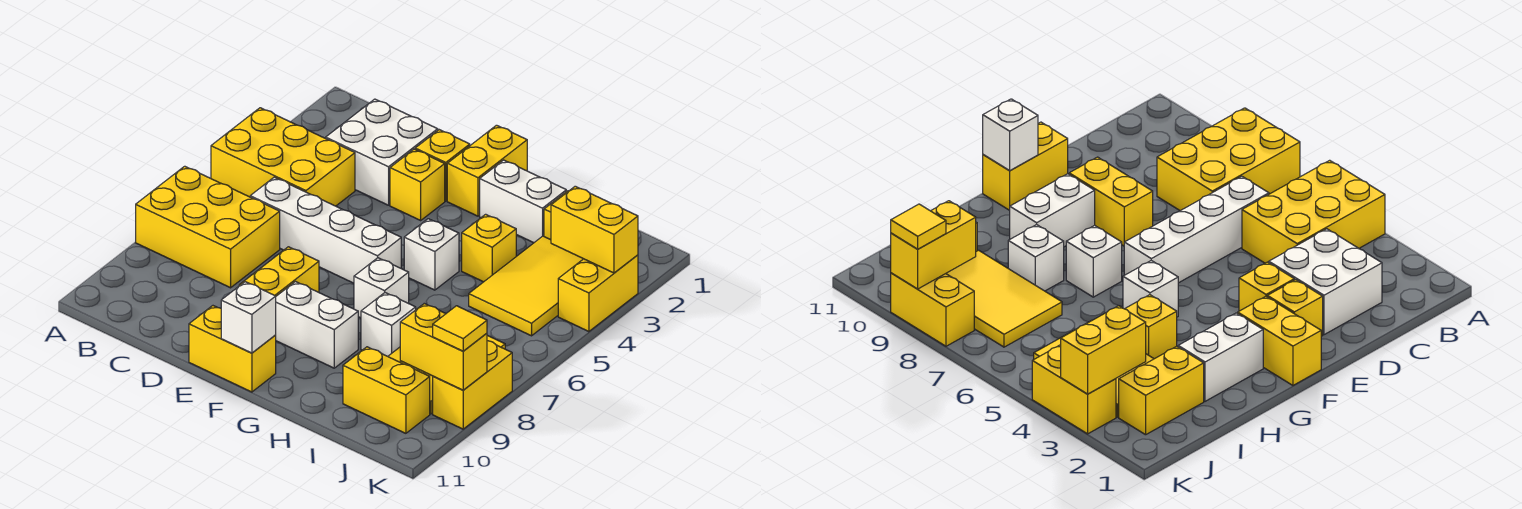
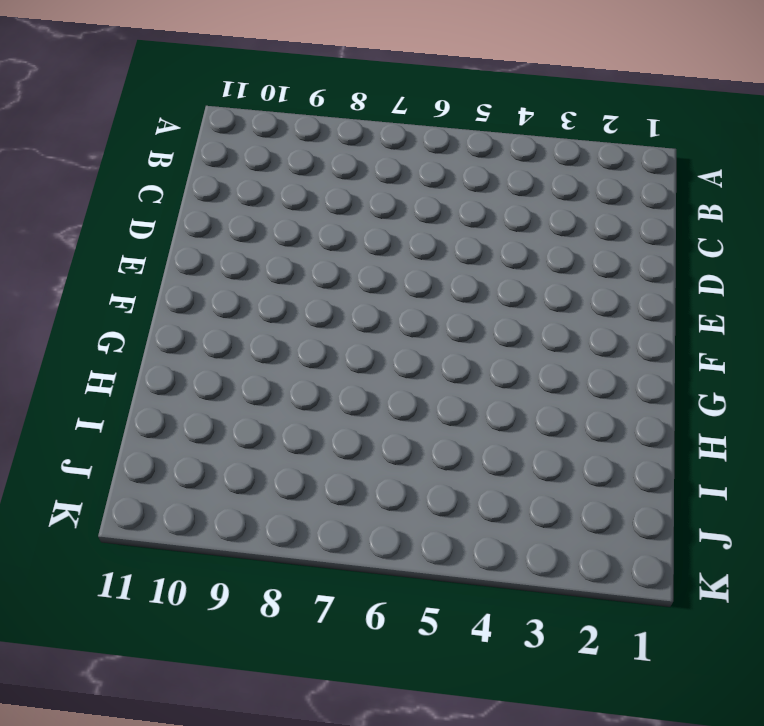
none -> yellow 2x3 brick [211,108,355,206]
none -> yellow 2x3 brick [136,166,280,288]
none -> white 2x2 brick [326,99,438,205]

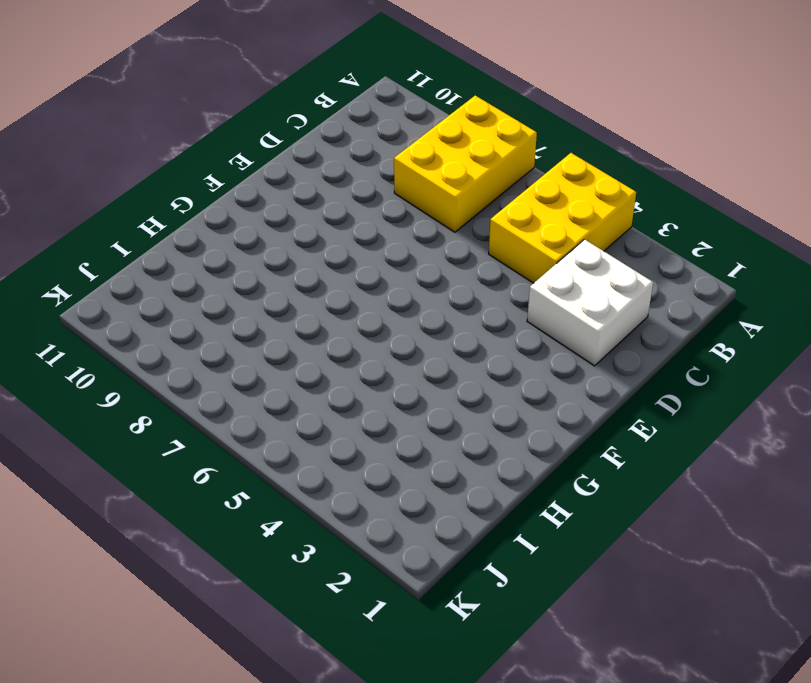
none -> white 1x4 brick [250,177,401,283]
none -> yellow 1x1 brick [415,130,470,201]
none -> yellow 1x1 brick [390,149,445,220]

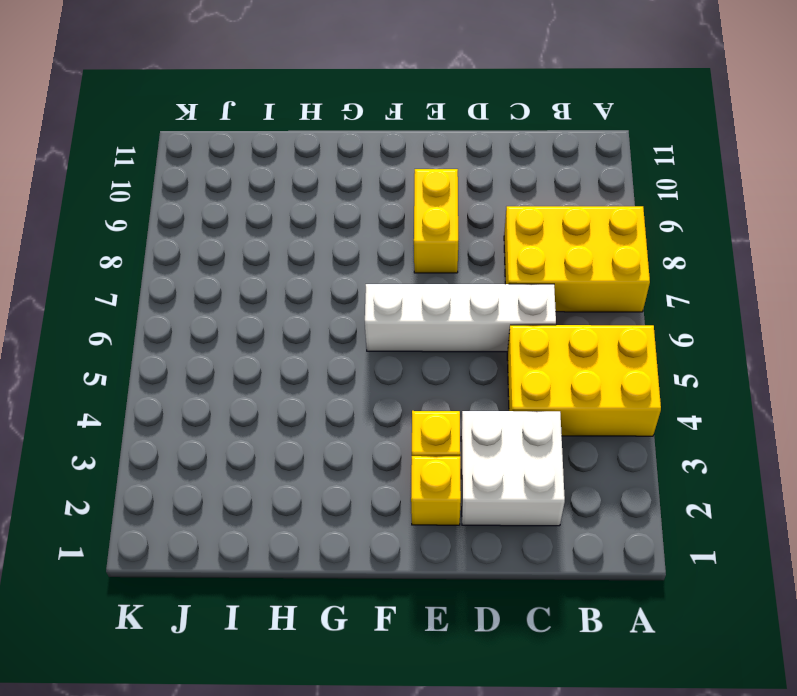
none -> yellow 1x2 brick [189,306,276,392]
none -> yellow 1x2 brick [447,125,527,216]
none -> white 1x2 brick [276,282,358,368]

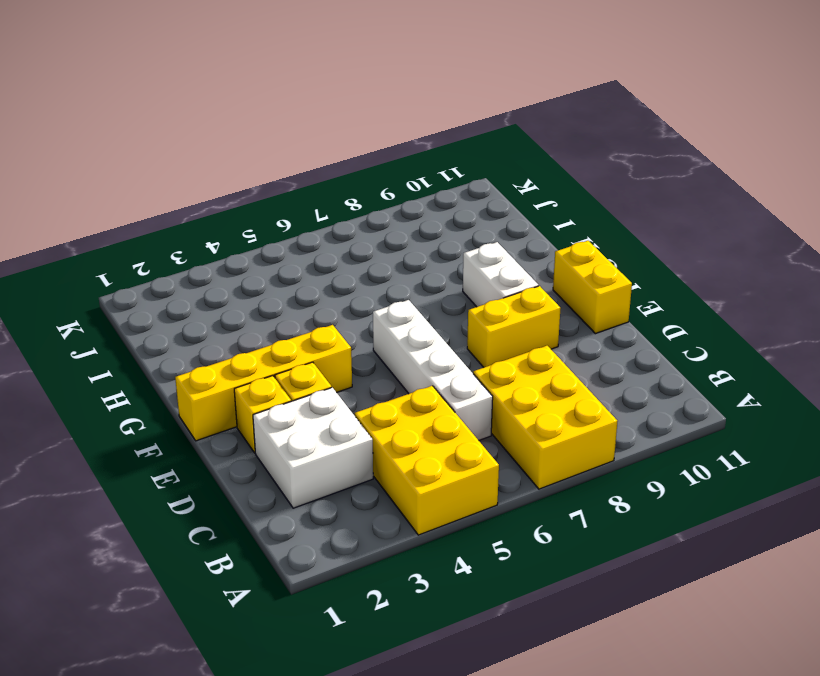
yellow 1x4 brick [175,325,352,441] -> yellow 1x2 brick [447,125,527,216]
none -> white 1x2 brick [480,160,566,243]
none -> white 1x1 brick [404,219,459,290]
none -> white 1x1 brick [354,258,409,318]

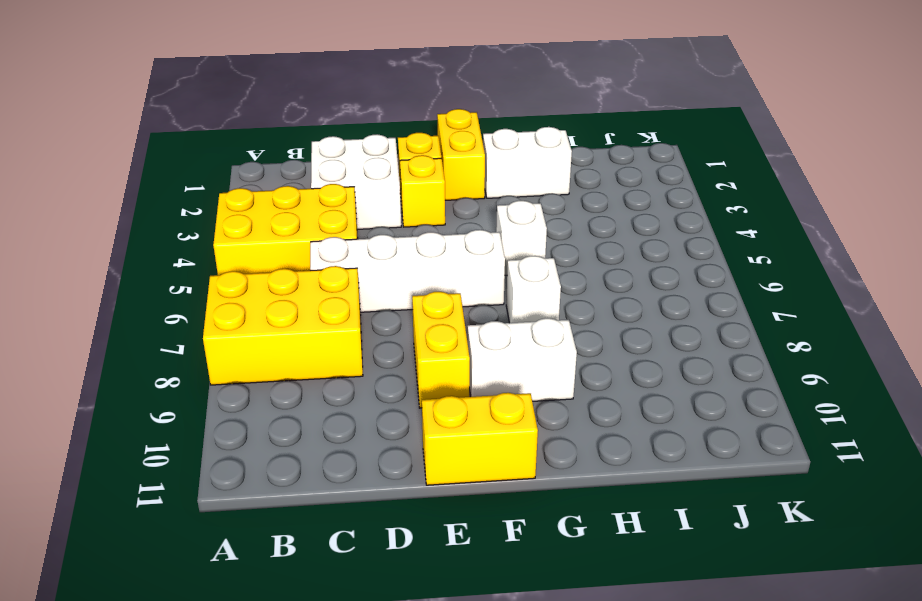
none -> yellow 1x1 brick [462,214,516,282]
none -> white 1x1 brick [361,293,416,356]
none -> yellow 1x2 brick [1119,346,1204,435]

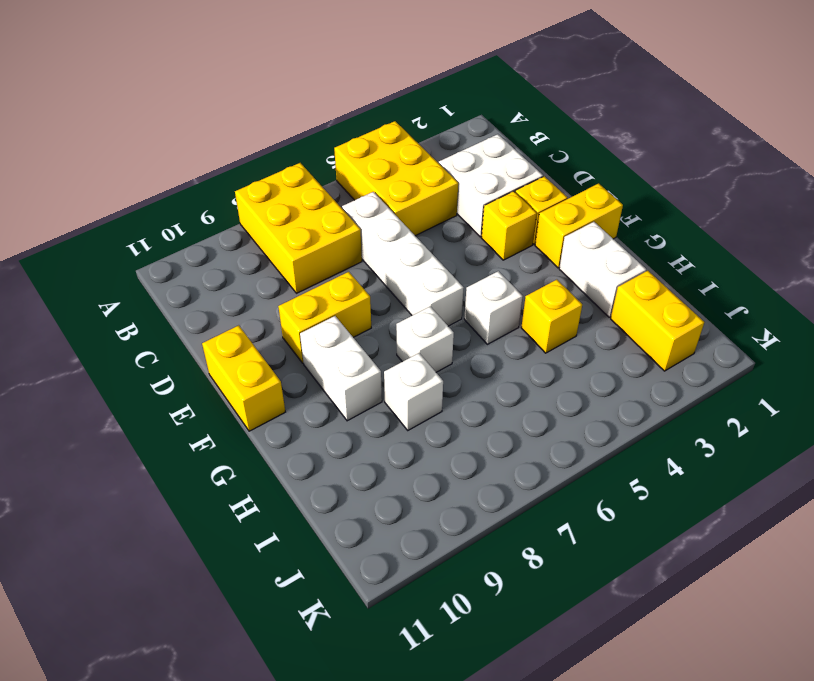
none -> yellow 2x3 tile [469,236,583,336]
none -> yellow 2x3 tile [946,250,1062,347]
none -> yellow 1x2 brick [343,347,430,433]

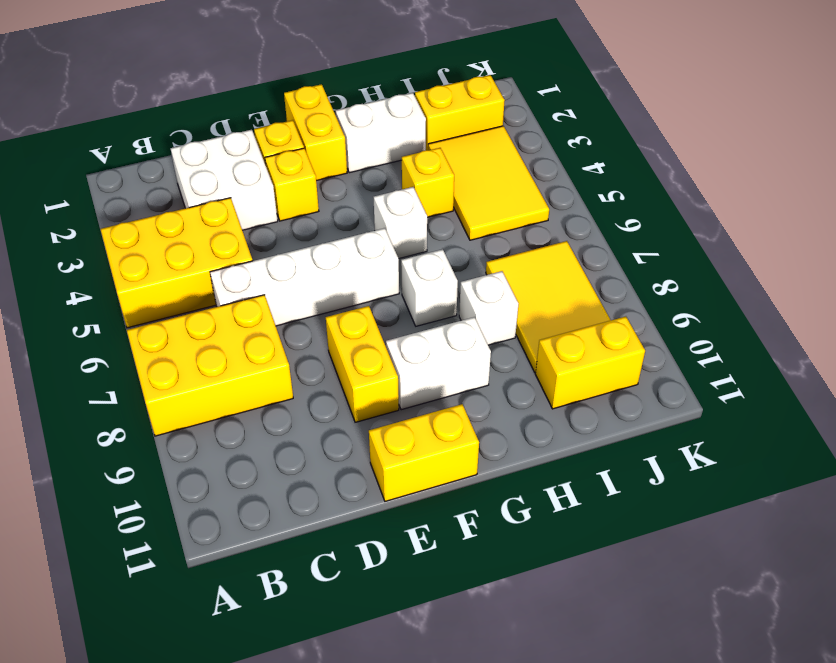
none -> yellow 1x2 brick [558,255,638,332]
none -> yellow 1x2 brick [433,341,512,429]
none -> white 1x1 brick [221,282,276,353]

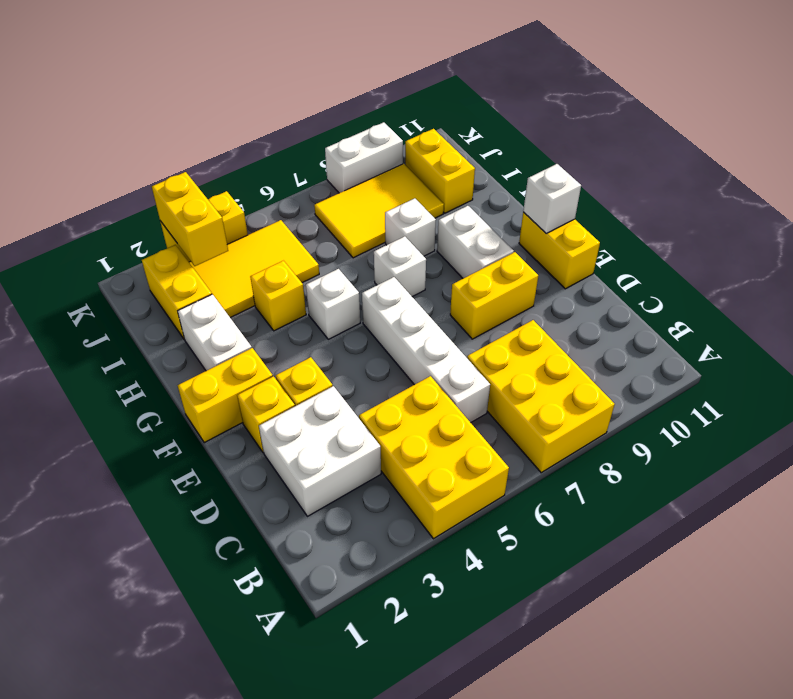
white 1x2 brick [325,122,403,193] -> yellow 1x2 brick [433,341,512,429]
none -> yellow 1x2 brick [400,304,487,390]
none -> yellow 1x1 tile [433,306,487,351]

